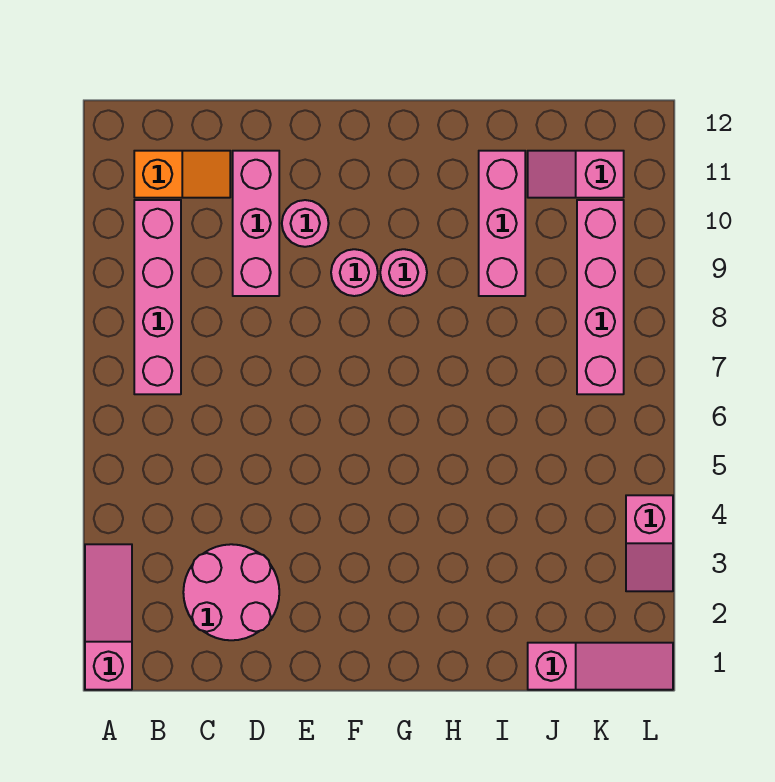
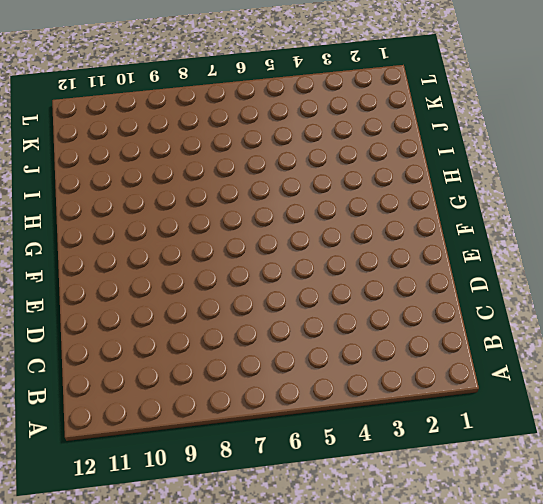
none -> pink 1x3 slope [85,544,132,690]
none -> pink 1x4 brick [134,200,181,394]
none -> orange 1x2 slope [134,151,230,198]

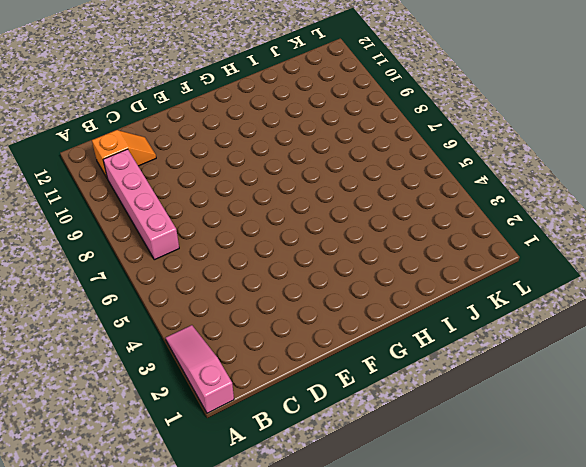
none -> pink 2x2 round brick [183,544,279,640]
none -> pink 1x3 brick [233,151,279,296]
none -> pink 1x1 round brick [282,200,329,247]

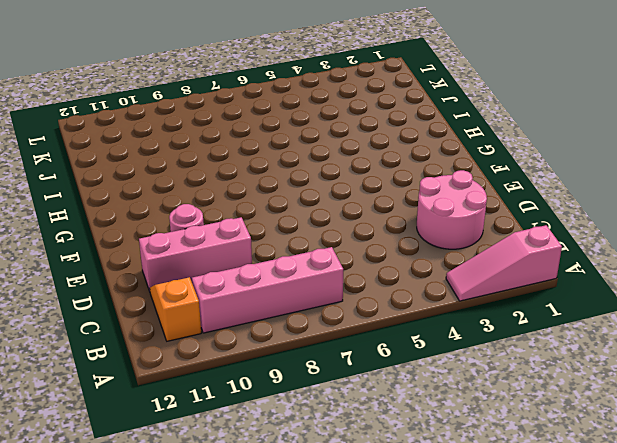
none -> pink 1x1 round brick [331,249,378,296]
none -> pink 1x1 round brick [380,249,427,296]
none -> pink 1x3 brick [479,151,525,296]

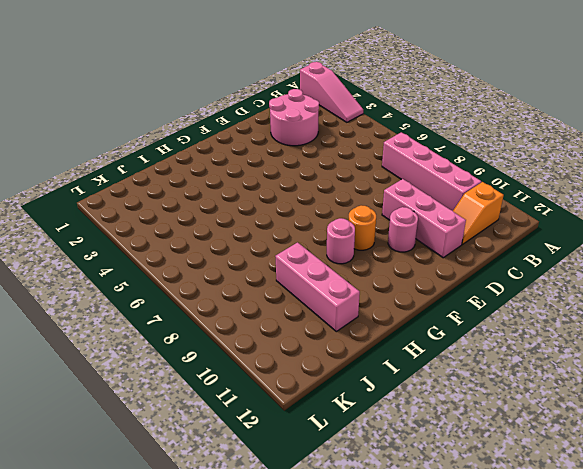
orange 1x1 round brick [349,205,376,250] -> pink 1x1 round brick [331,249,378,296]
none -> pink 1x3 slope [528,643,673,690]
none -> pink 1x2 slope [528,151,624,198]
none -> pink 1x4 brick [577,200,624,394]

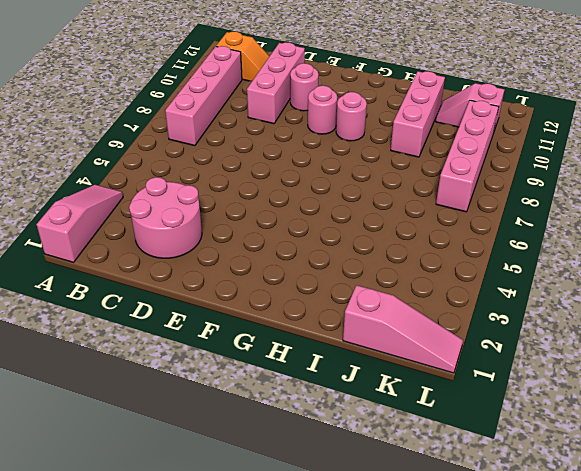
none -> pink 1x2 slope [626,495,673,591]

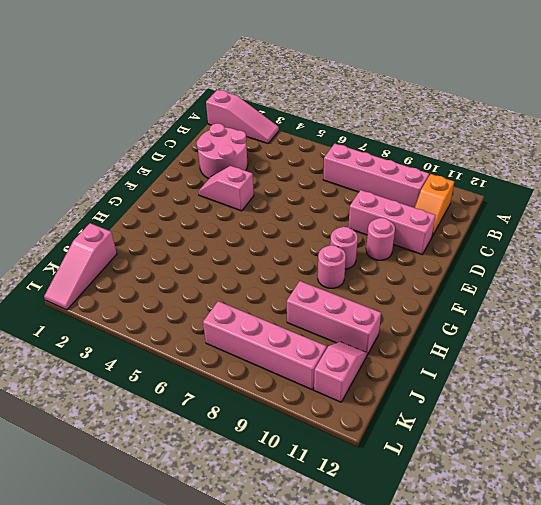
pink 1x2 slope [198,166,254,211] -> pink 1x2 slope moved to [626,495,673,591]

